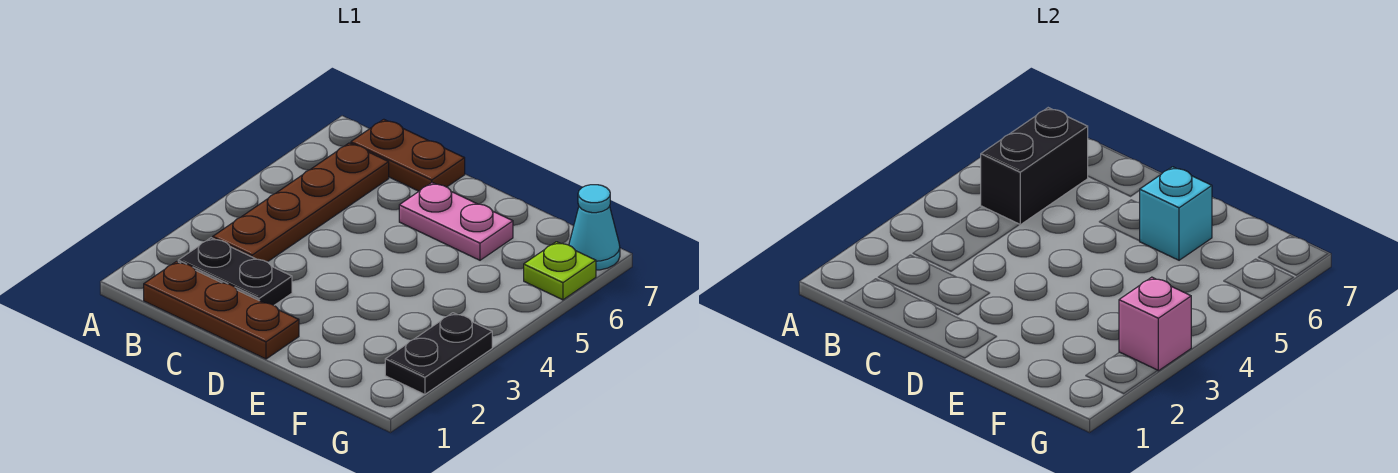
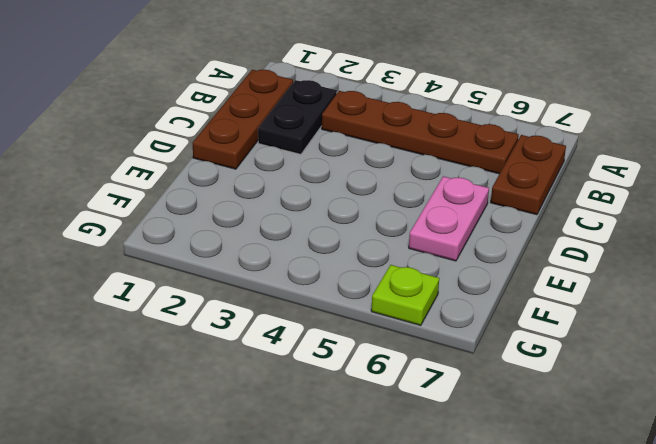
none -> black 1x2 plate [385,313,492,395]
none -> cyan 1x1 cone [569,185,620,270]

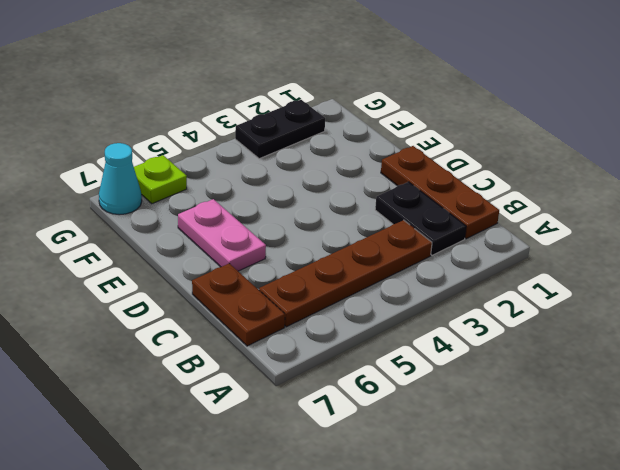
none -> black 1x2 brick [981,108,1088,225]
none -> cyan 1x1 brick [1140,167,1212,260]

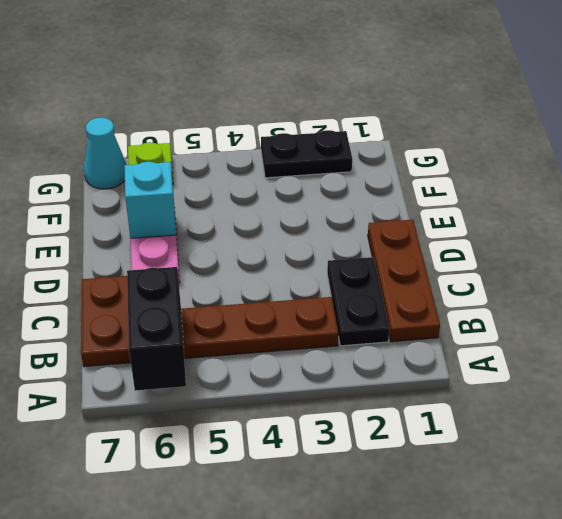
black 1x2 brick [127,267,186,391] -> black 1x2 brick turned to [981,108,1088,225]
none -> pink 1x1 brick [1119,277,1191,371]

